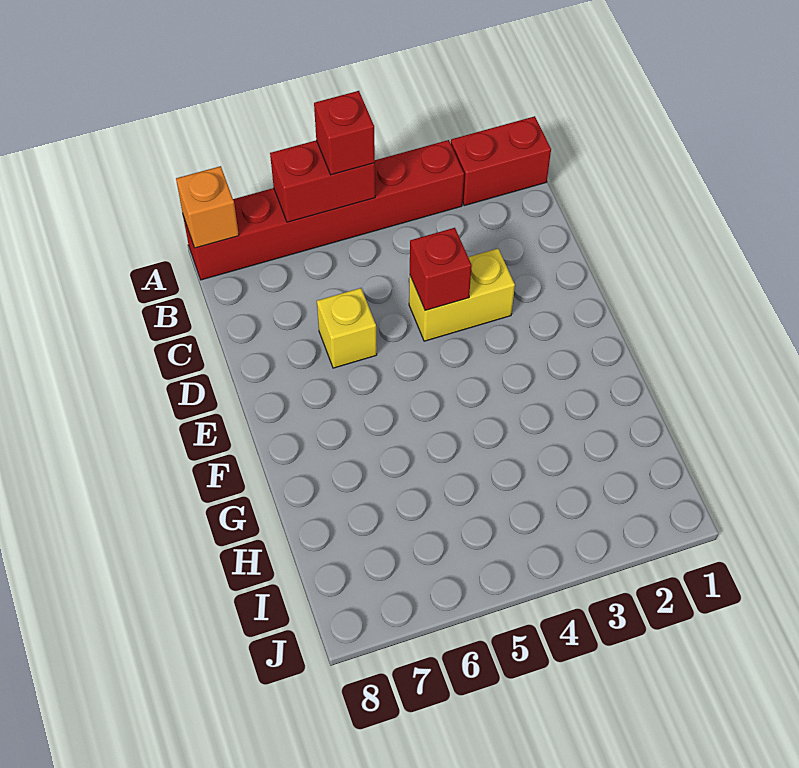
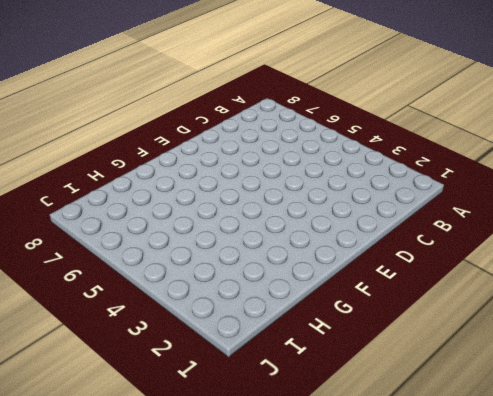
none -> red 1x2 brick [451,116,551,206]
none -> red 1x6 brick [183,140,464,280]

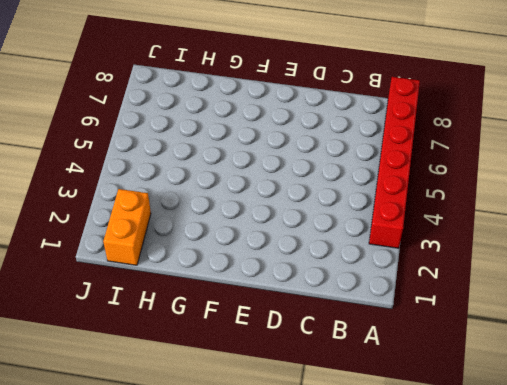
orange 1x2 brick [103,189,151,265] -> none
none -> red 1x2 brick [451,116,551,206]
none -> yellow 1x2 brick [409,249,515,341]

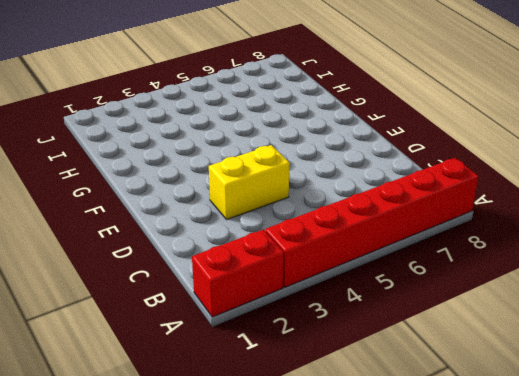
none -> yellow 1x1 brick [317,288,377,368]
none -> red 1x2 brick [270,140,375,222]

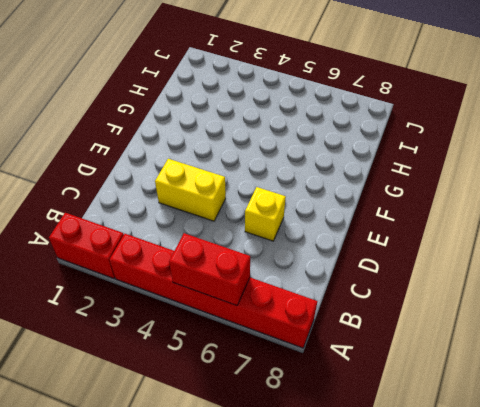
none -> orange 1x1 brick [176,166,239,248]
none -> red 1x1 brick [410,228,472,311]

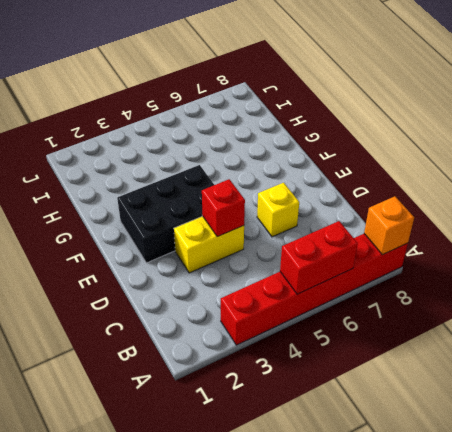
black 2x3 brick [117,165,214,263] -> none
none -> red 1x2 brick [451,116,551,206]
none -> red 1x1 brick [314,91,375,175]

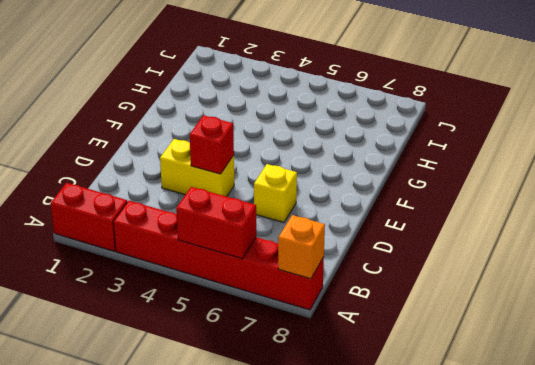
none -> red 1x1 brick [314,91,375,175]

